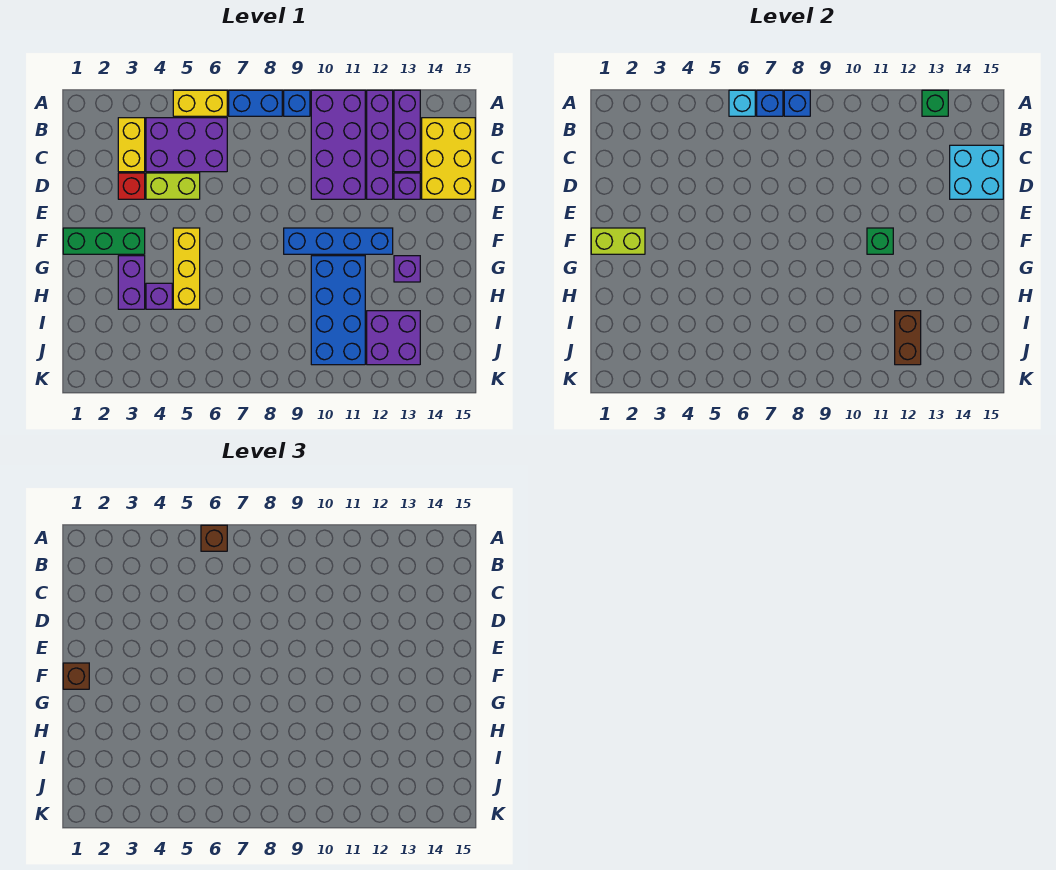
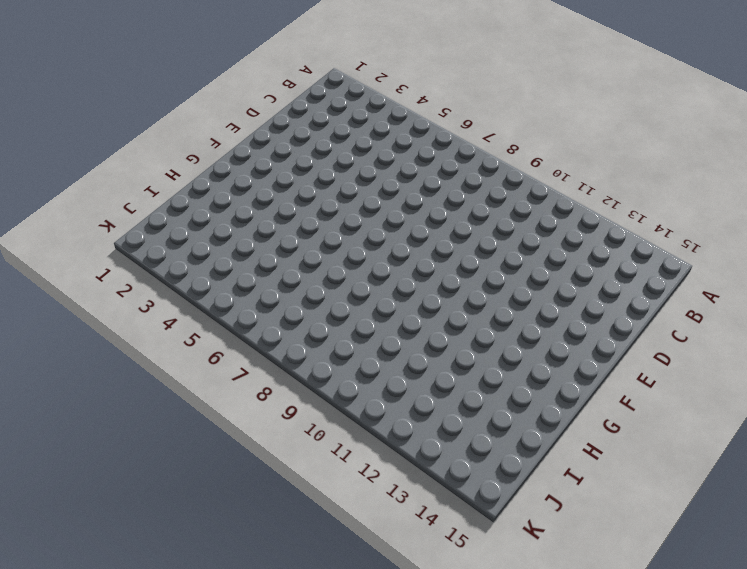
none -> yellow 1x2 brick [173,90,227,116]
none -> blue 1x2 brick [229,90,282,116]
none -> blue 1x1 brick [284,90,310,116]
none -> purple 2x4 brick [311,90,365,199]

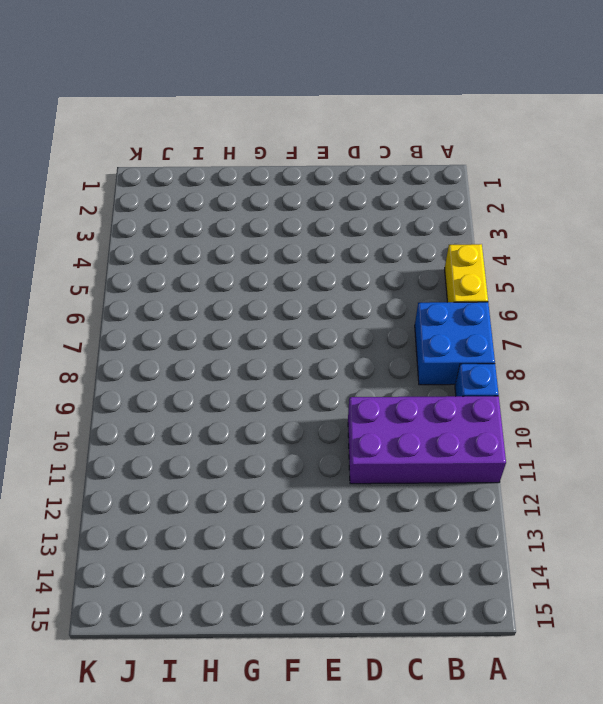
blue 2x2 brick [415,302,495,385] -> blue 1x2 brick [229,90,282,116]
none -> purple 1x4 brick [367,90,393,199]
none -> purple 1x3 brick [394,90,420,172]
none -> yellow 1x2 brick [118,118,145,172]
none -> purple 2x3 brick [146,118,227,172]

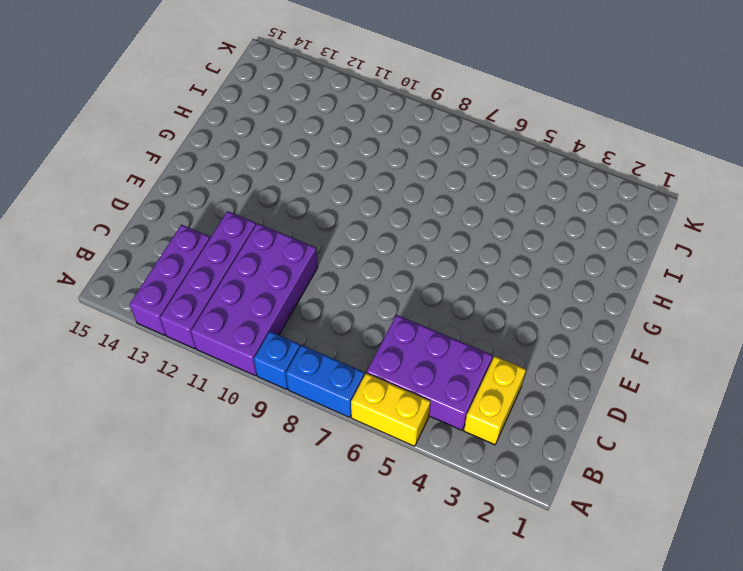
none -> yellow 2x3 brick [422,118,475,199]
none -> red 1x1 brick [118,173,145,199]
none -> lime 1x2 brick [146,173,200,199]
none -> purple 1x1 brick [394,173,420,199]

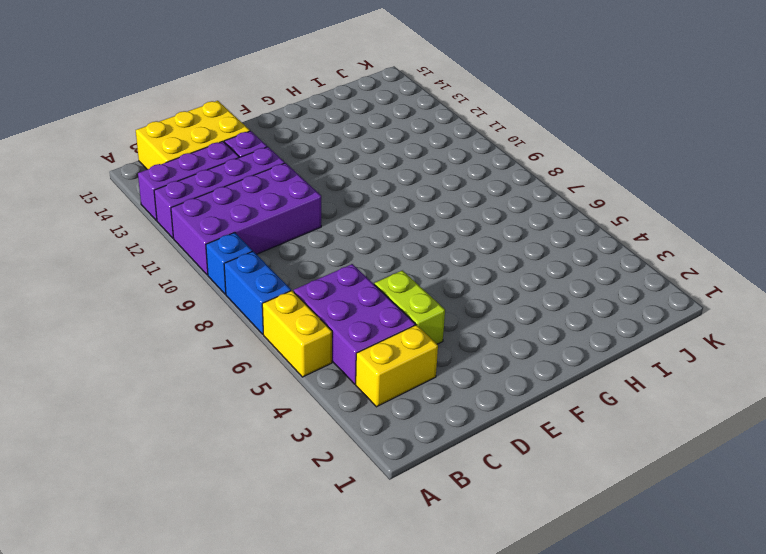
none -> red 1x1 brick [118,173,145,199]
none -> green 1x3 brick [63,228,145,254]
none -> yellow 1x3 brick [173,228,200,309]
none -> blue 1x4 brick [284,228,393,254]

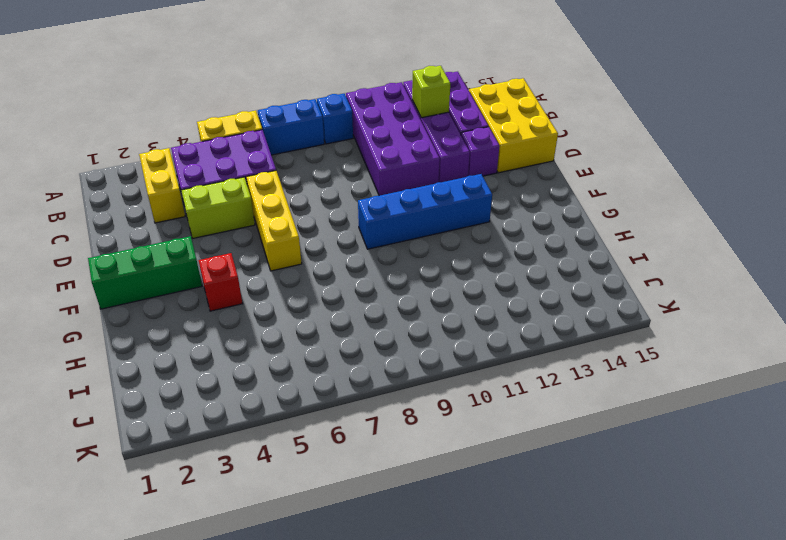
lime 1x1 brick [412,66,450,118] -> none
yellow 1x3 brick [246,171,302,271] -> yellow 1x3 brick moved to [173,228,200,309]
red 1x1 brick [199,253,243,311] -> red 1x1 brick moved to [118,173,145,199]
none -> purple 1x2 brick [118,256,145,309]
none -> blue 2x4 brick [311,256,365,365]
none -> purple 1x1 brick [394,256,420,282]
none -> purple 1x1 brick [146,283,172,309]

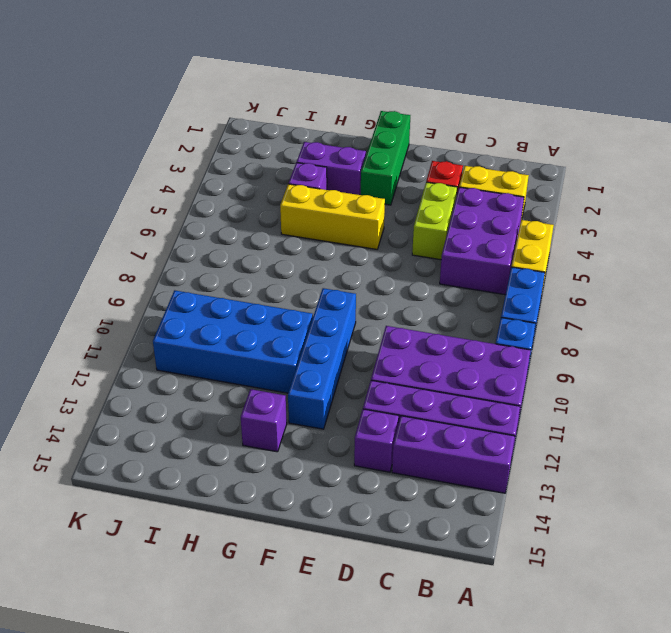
none -> yellow 2x3 brick [422,118,475,199]
none -> purple 2x2 brick [367,311,420,365]
none -> cyan 1x1 brick [729,90,755,116]
none -> blue 1x1 brick [757,90,783,116]

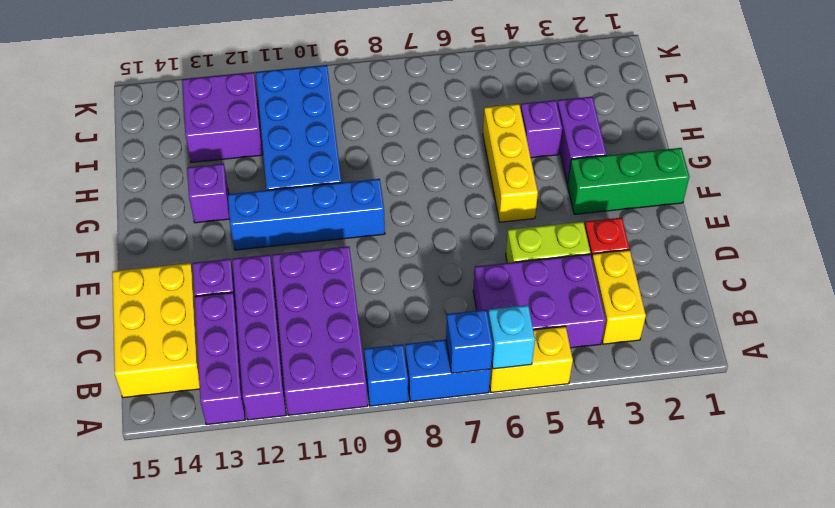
none -> blue 1x1 brick [784,90,810,116]
none -> green 1x1 brick [922,90,948,116]
none -> cyan 2x2 brick [950,145,1003,199]
none -> lime 1x2 brick [591,228,645,254]

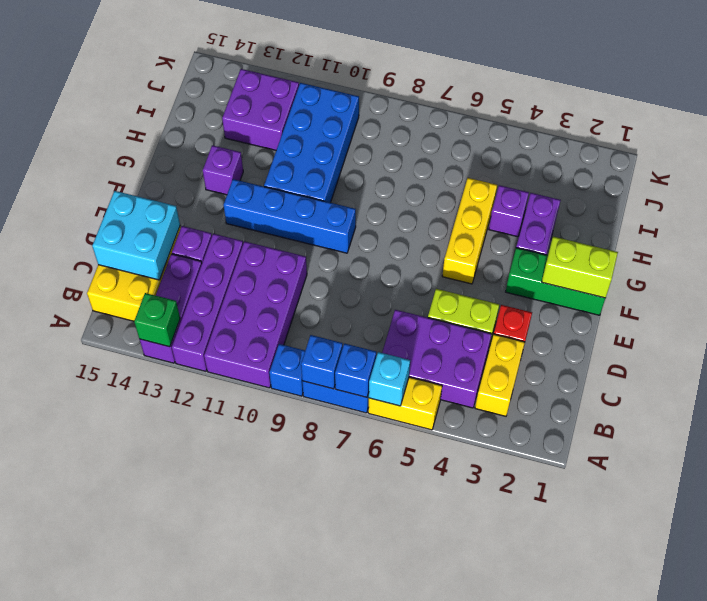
none -> green 1x1 brick [867,228,893,254]
none -> brown 1x2 brick [895,311,921,365]
none -> brown 1x1 brick [201,525,227,551]
none -> brown 1x1 brick [63,663,89,689]

